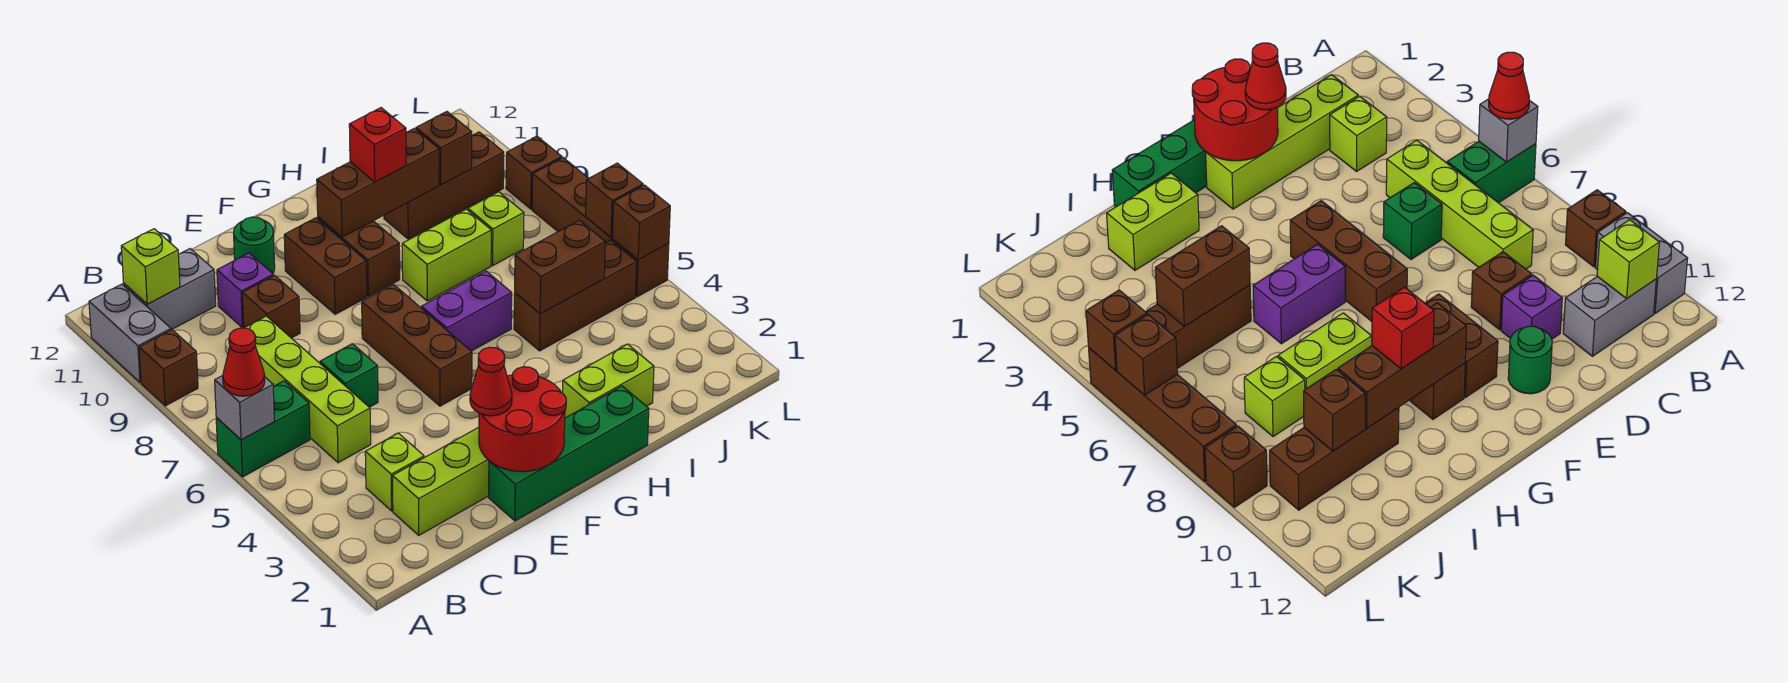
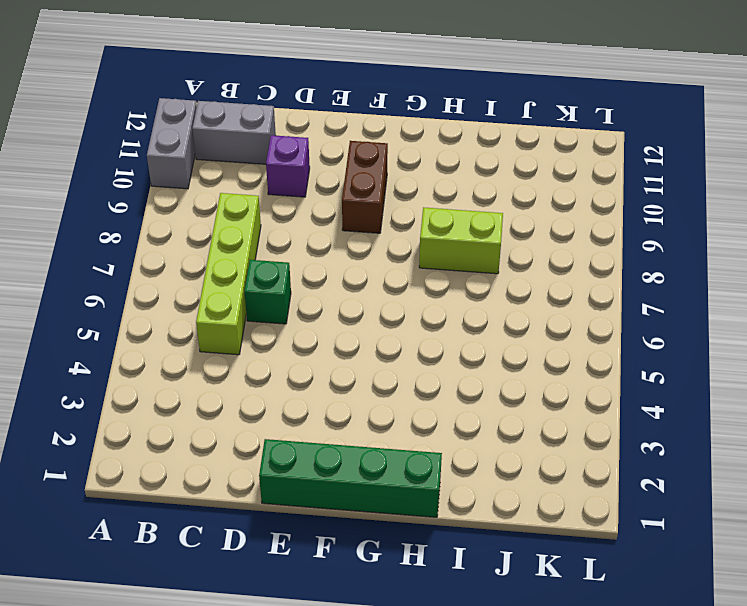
none -> green 1x2 brick [216,381,310,477]
none -> brown 1x1 brick [139,330,198,406]
none -> lime 1x4 brick [393,427,489,535]
none -> lime 1x1 brick [365,433,424,511]

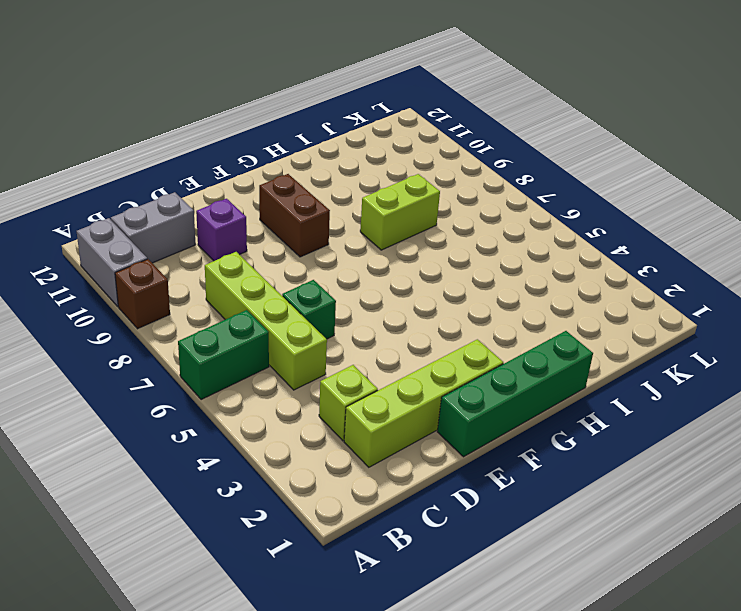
none -> brown 1x1 brick [242,275,300,338]
none -> green 1x1 round brick [234,217,275,273]
none -> brown 1x3 brick [362,285,472,406]
none -> purple 1x2 brick [421,271,512,351]

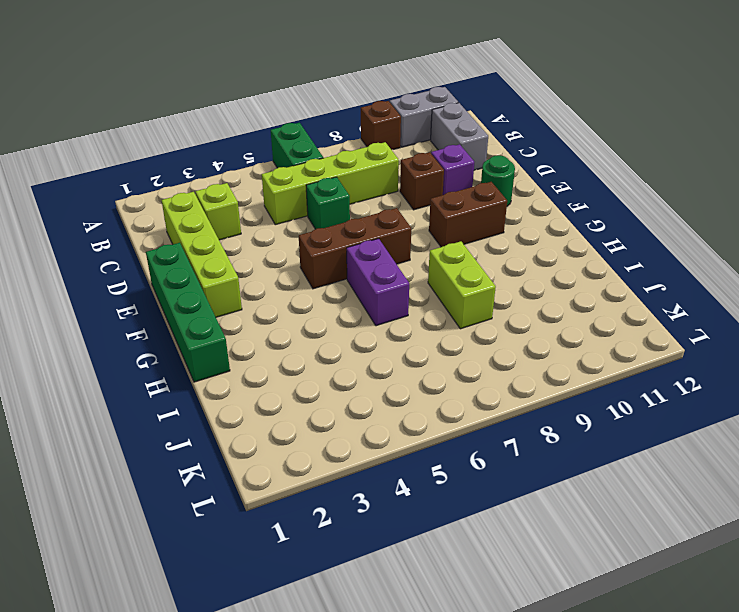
none -> brown 1x2 brick [318,217,400,296]
none -> lime 1x2 brick [563,344,654,418]
none -> brown 1x3 brick [514,240,637,351]
none -> brown 1x3 brick [384,132,504,239]

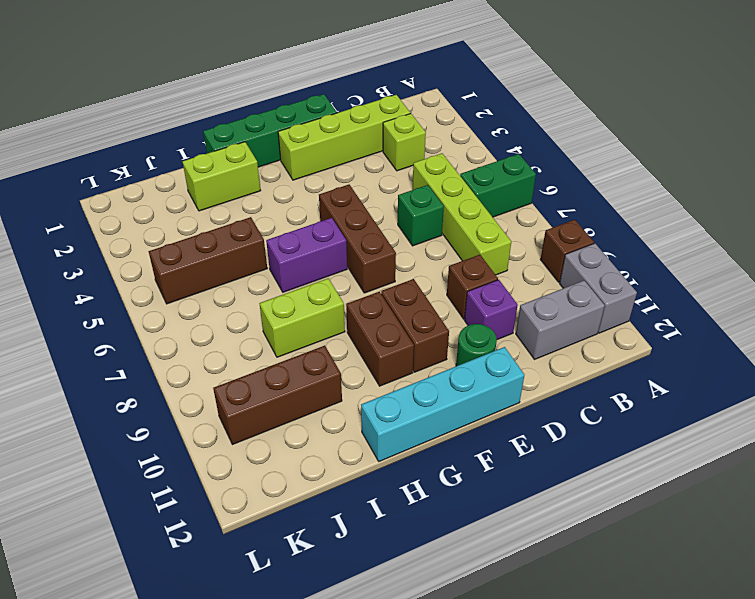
cyan 1x4 brick [361,347,524,461] -> none
none -> lime 1x1 brick [468,192,524,265]
none -> brown 1x4 brick [532,158,669,297]
none -> brown 1x1 brick [506,136,562,209]
none -> grey 1x1 brick [215,376,274,440]

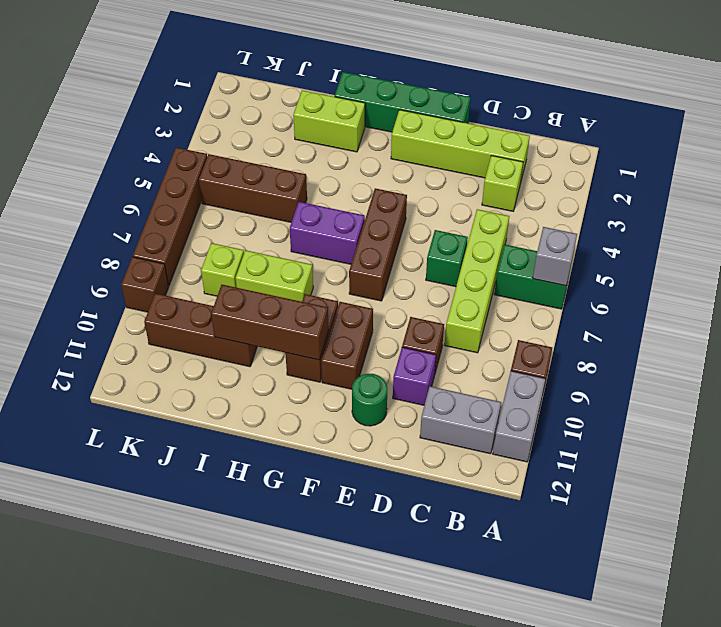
none -> lime 1x1 brick [121,229,180,304]
none -> red 2x2 round brick [479,367,566,472]
none -> brown 1x2 brick [515,220,605,314]
none -> brown 1x1 brick [416,112,472,185]

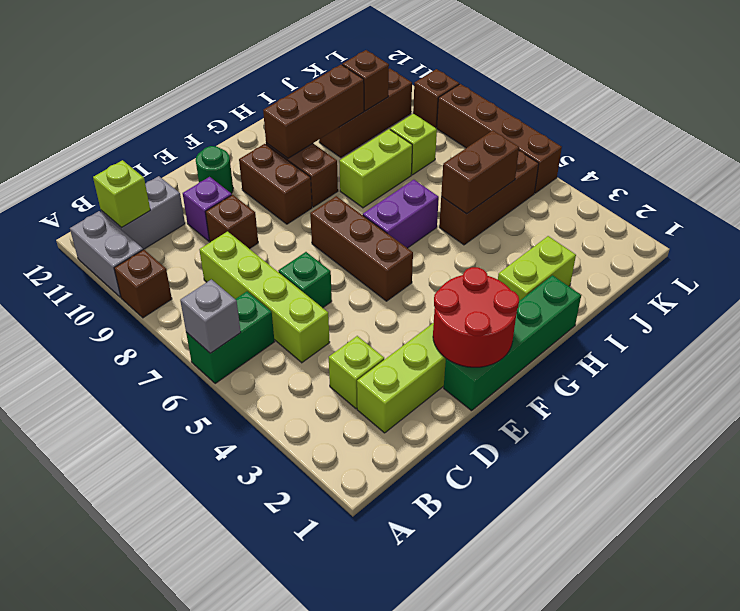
none -> brown 1x1 brick [612,185,670,260]
none -> brown 1x1 brick [586,163,643,238]
none -> red 1x1 cone [223,328,265,396]
none -> red 1x1 cone [470,347,512,416]

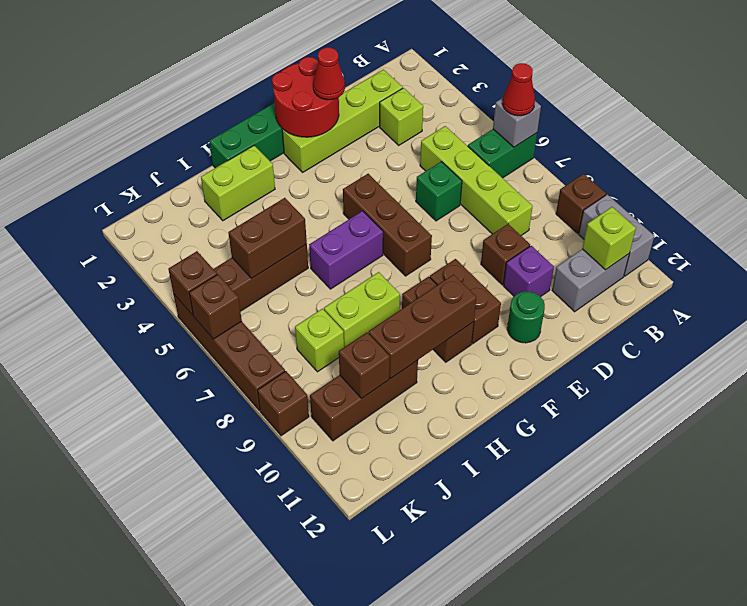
none -> red 1x1 brick [349,108,406,182]

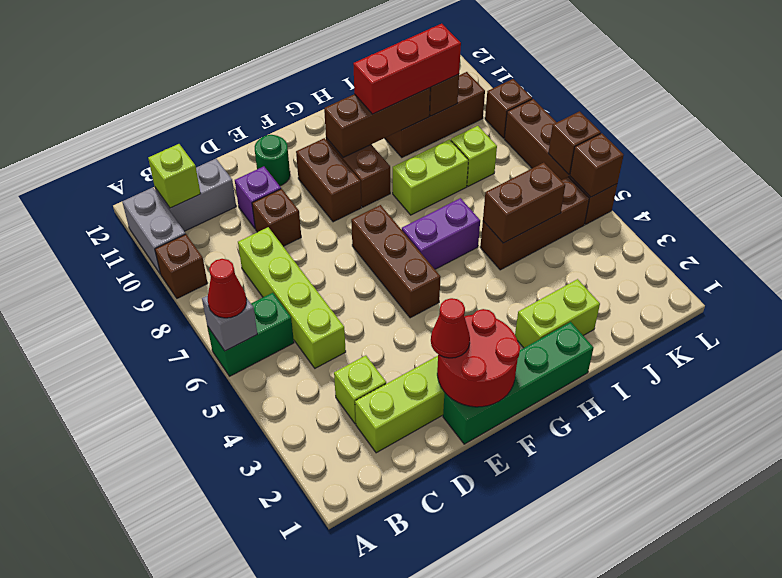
red 1x3 brick [353,24,461,114] -> red 1x1 brick [349,108,406,182]
none -> green 1x1 brick [320,344,378,407]

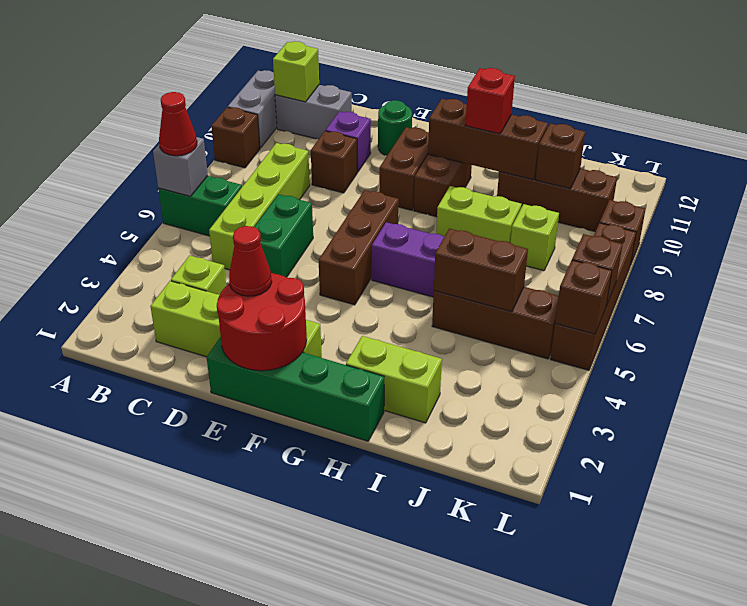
green 1x2 brick [254,194,313,277] -> green 1x1 brick [320,344,378,407]

